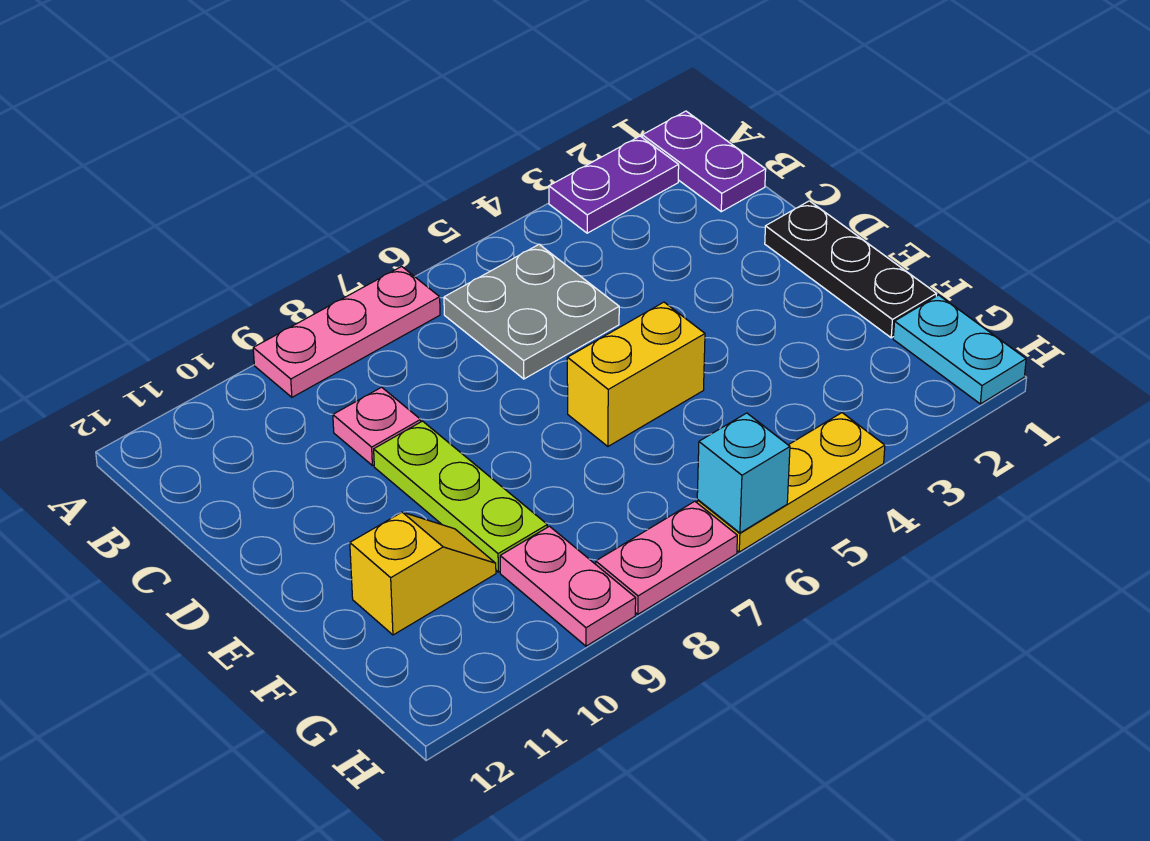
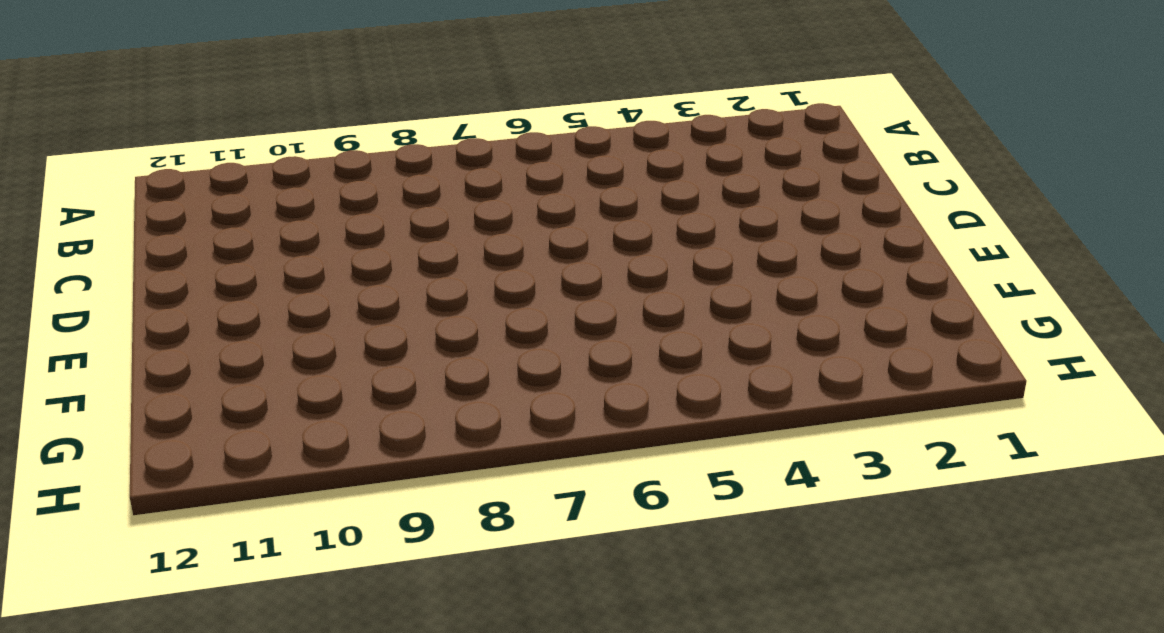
none -> purple 1x2 plate [642,111,766,212]
none -> purple 1x2 plate [549,136,679,233]
none -> pink 1x3 plate [253,266,440,397]

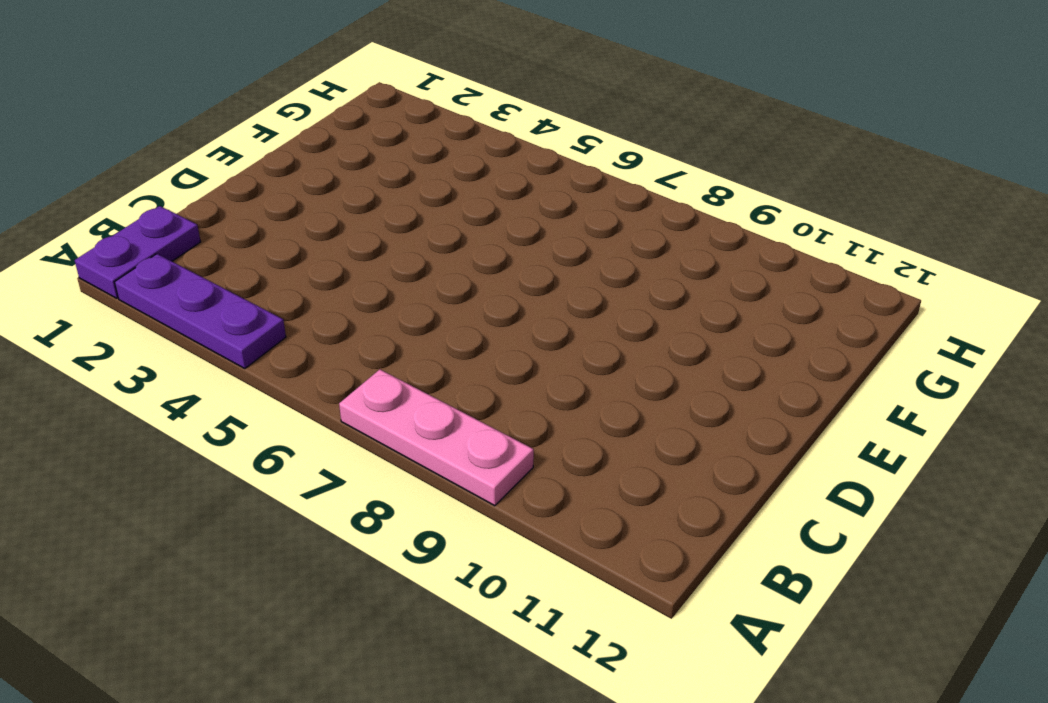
purple 1x3 plate [115,254,286,369] -> purple 1x2 plate [549,136,679,233]
none -> grey 2x2 plate [444,244,619,379]
none -> pink 1x1 plate [333,387,421,466]
none -> black 1x3 plate [765,201,936,338]

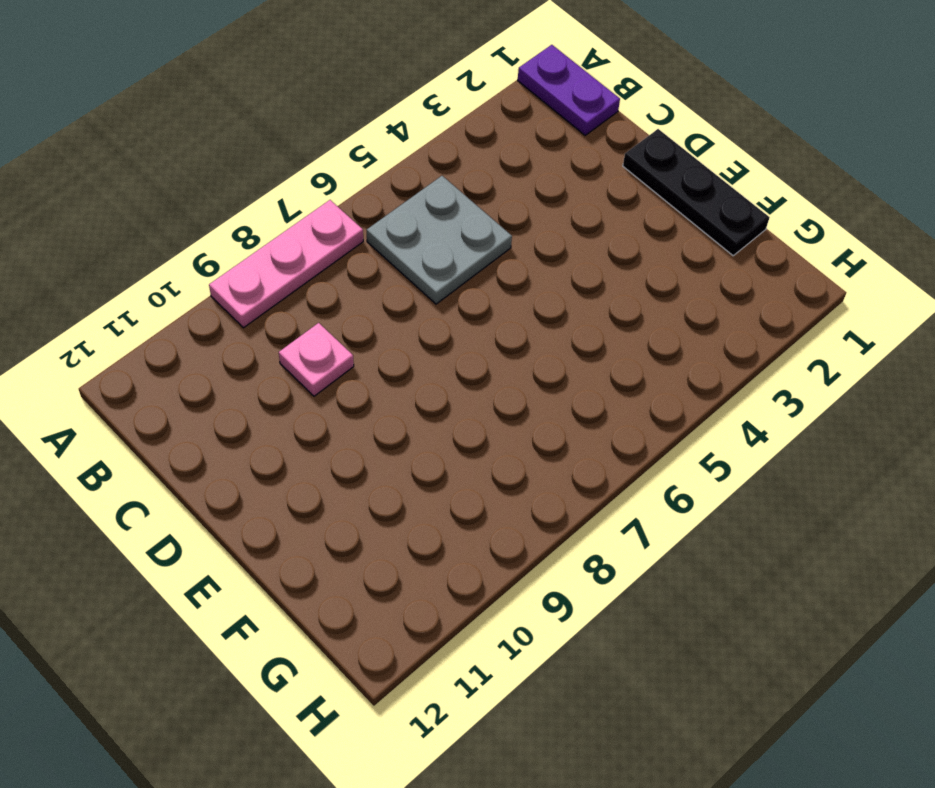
none -> purple 1x2 plate [549,136,679,233]
none -> lime 1x3 plate [374,421,547,572]
none -> yellow 1x2 brick [567,302,705,446]

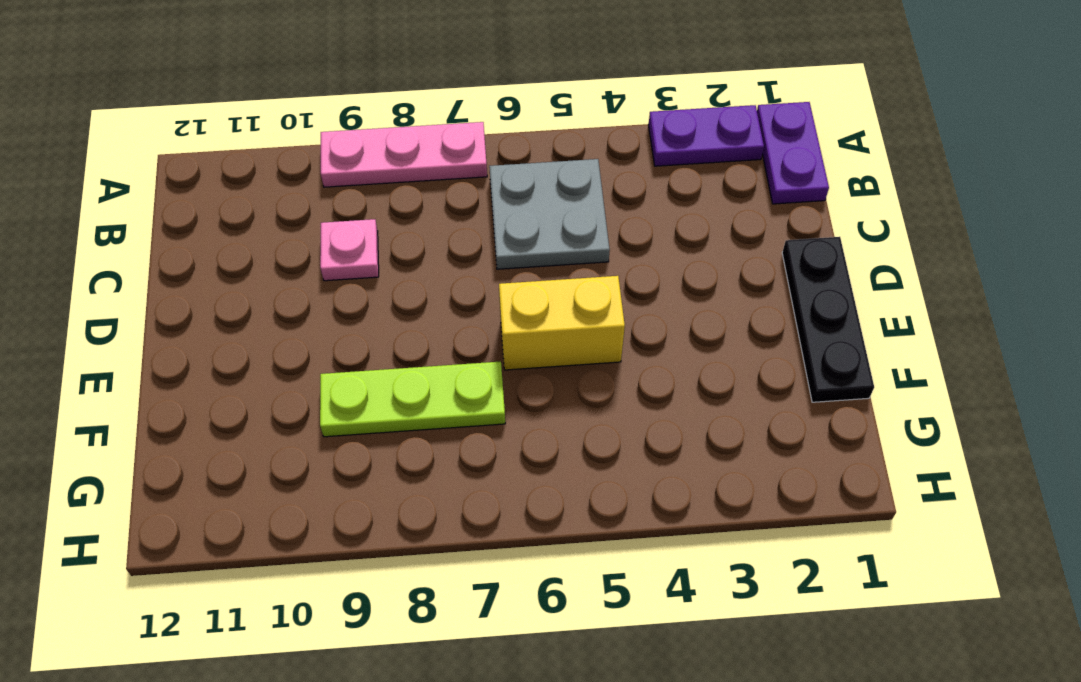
lime 1x3 plate [320,361,505,437] -> lime 1x3 plate turned to [374,421,547,572]
none -> yellow 1x2 slope [350,512,496,635]
none -> cyan 1x2 plate [893,295,1026,404]
none -> pink 1x2 plate [500,526,636,646]

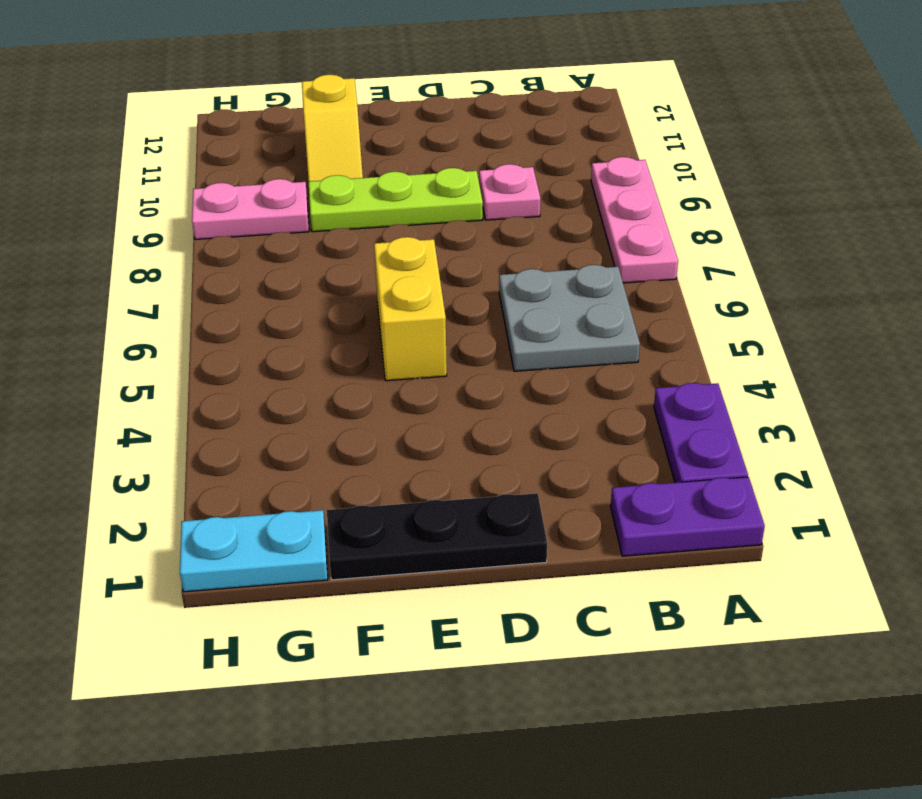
none -> yellow 1x3 plate [697,413,885,552]
none -> pink 1x2 plate [596,501,737,614]
none -> cyan 1x1 brick [697,413,790,533]

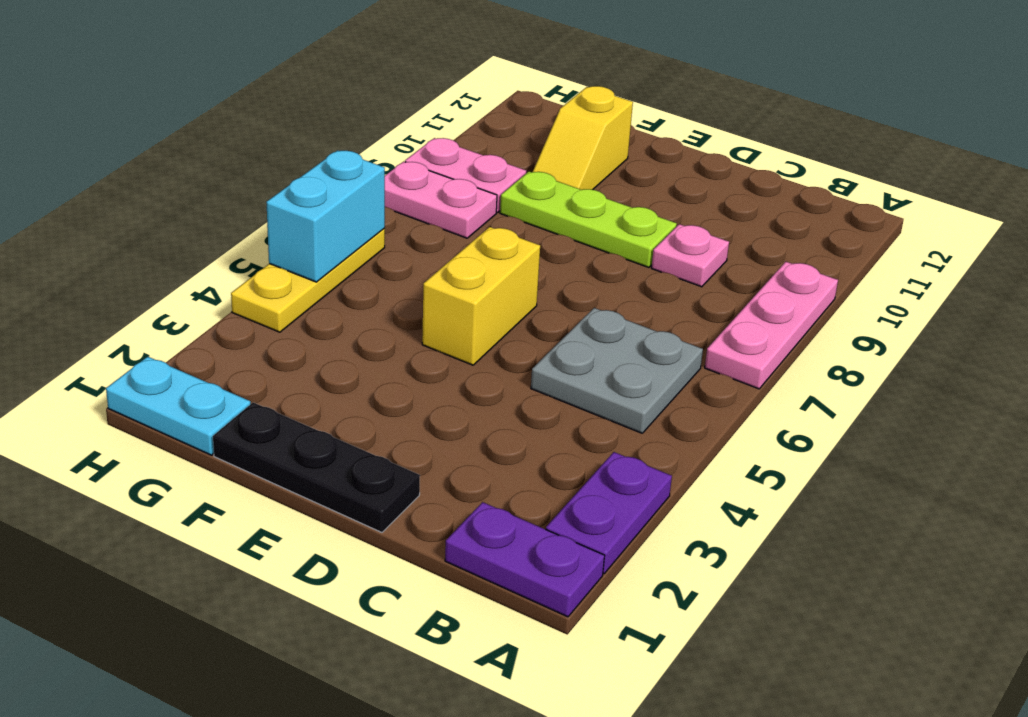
pink 1x2 plate [385,162,497,238] -> pink 1x2 plate turned to [596,501,737,614]
cyan 1x2 brick [266,150,385,282] -> cyan 1x1 brick [697,413,790,533]

